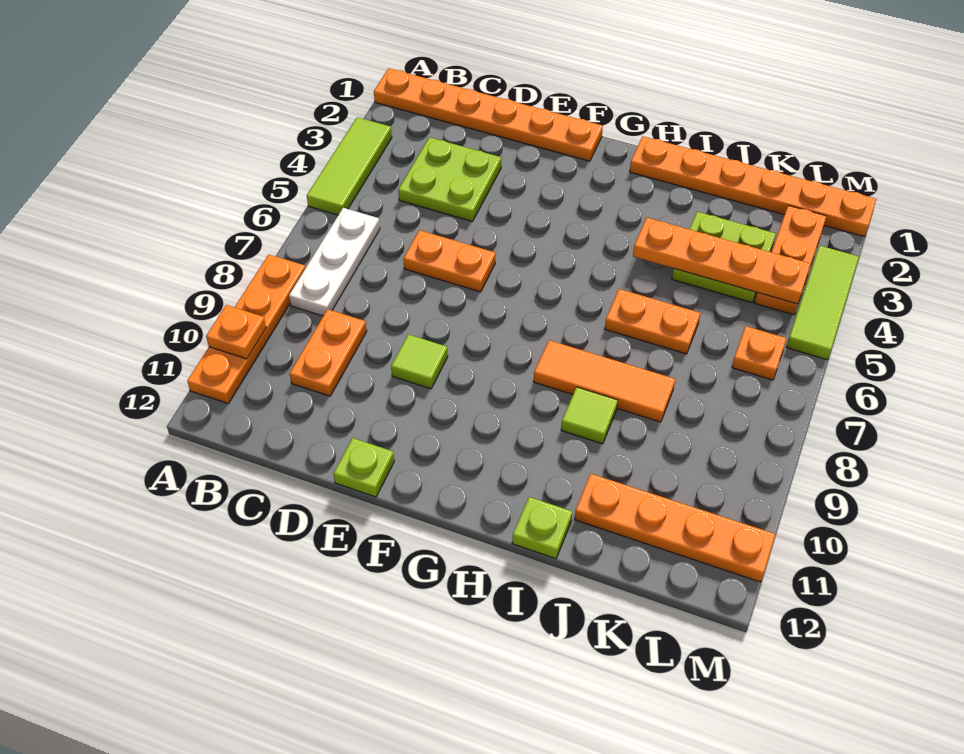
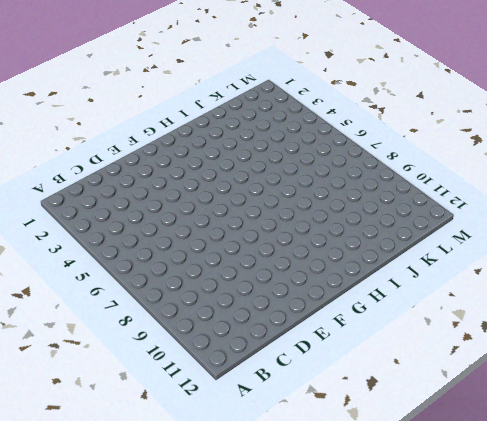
none -> orange 1x6 plate [374,68,603,161]
none -> lime 1x3 tile [307,117,392,215]
none -> orange 1x4 plate [187,255,305,404]

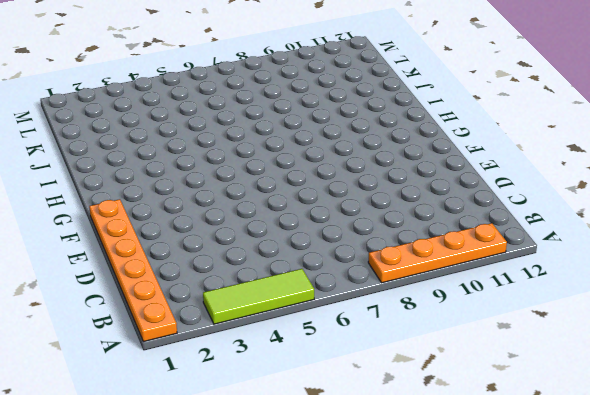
none -> white 1x3 plate [289,208,380,316]
none -> lime 2x2 plate [398,137,501,222]
none -> orange 1x2 plate [290,309,367,396]

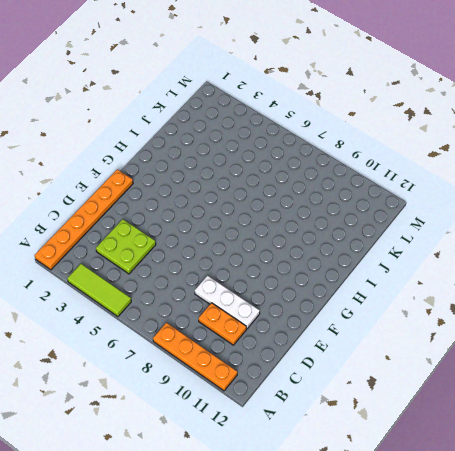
white 1x3 plate [195,276,260,329] -> white 1x3 plate moved to [289,208,380,316]
none -> orange 1x2 plate [403,230,496,292]
none -> lime 1x1 tile [391,334,448,389]
none -> lime 1x1 plate [333,438,394,497]

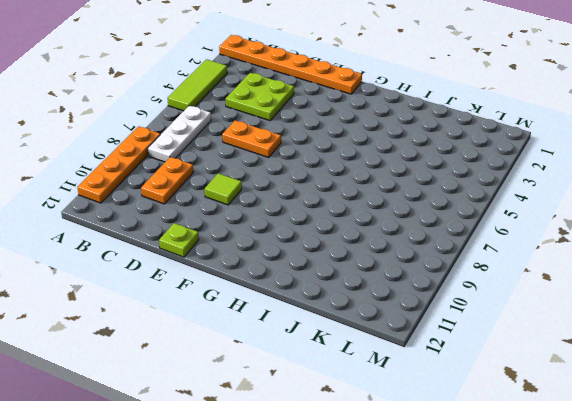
none -> orange 1x6 plate [630,136,876,237]
none -> orange 1x3 tile [534,340,675,422]
none -> orange 1x2 plate [605,289,700,354]

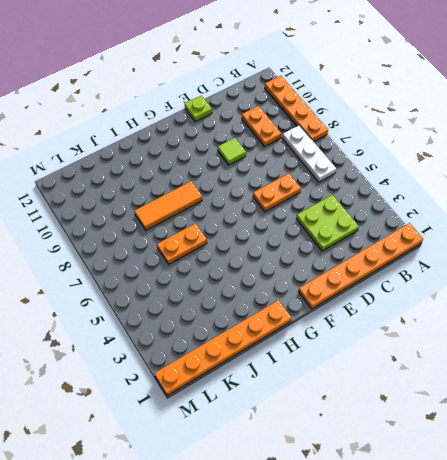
none -> lime 1x3 tile [307,117,392,215]
none -> lime 1x1 tile [561,387,618,444]
none -> lime 1x1 plate [512,497,572,559]

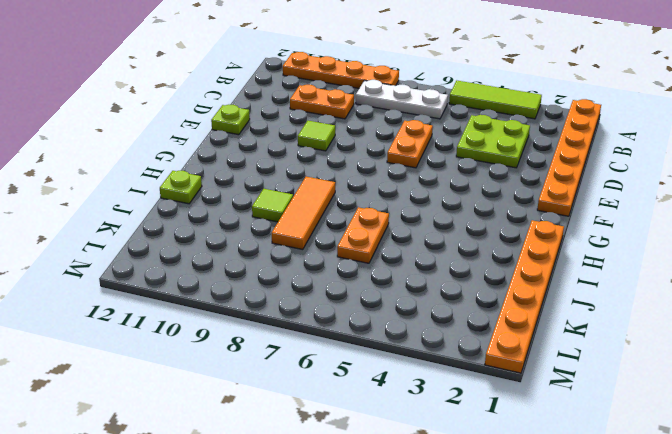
none -> lime 2x2 plate [672,212,776,303]
none -> orange 1x4 plate [575,474,776,582]
none -> orange 1x3 plate [755,205,827,315]

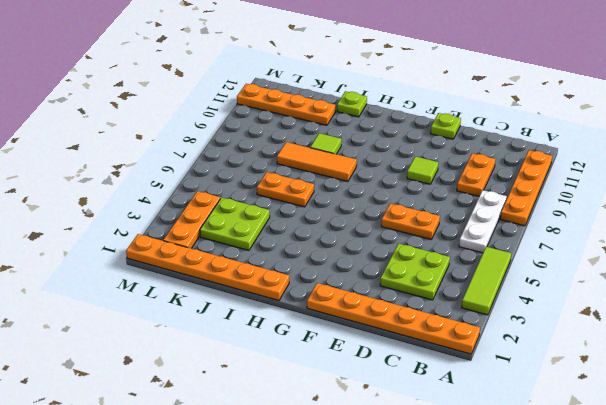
none -> orange 1x1 plate [732,326,787,380]
none -> lime 1x3 tile [786,246,859,360]
none -> orange 1x1 plate [206,305,266,359]

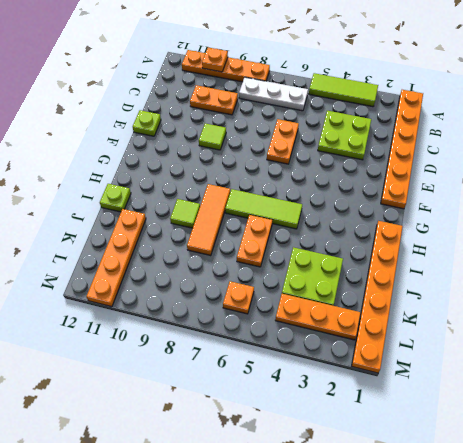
lime 1x3 tile [225,189,302,229] -> lime 1x3 tile moved to [786,246,859,360]
none -> orange 1x4 plate [633,218,811,304]

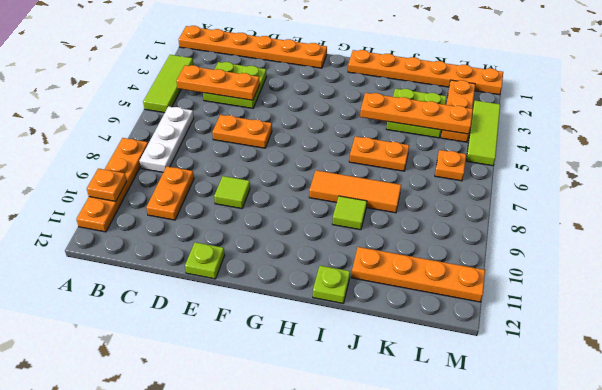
orange 1x3 plate [177,65,260,100] -> none

